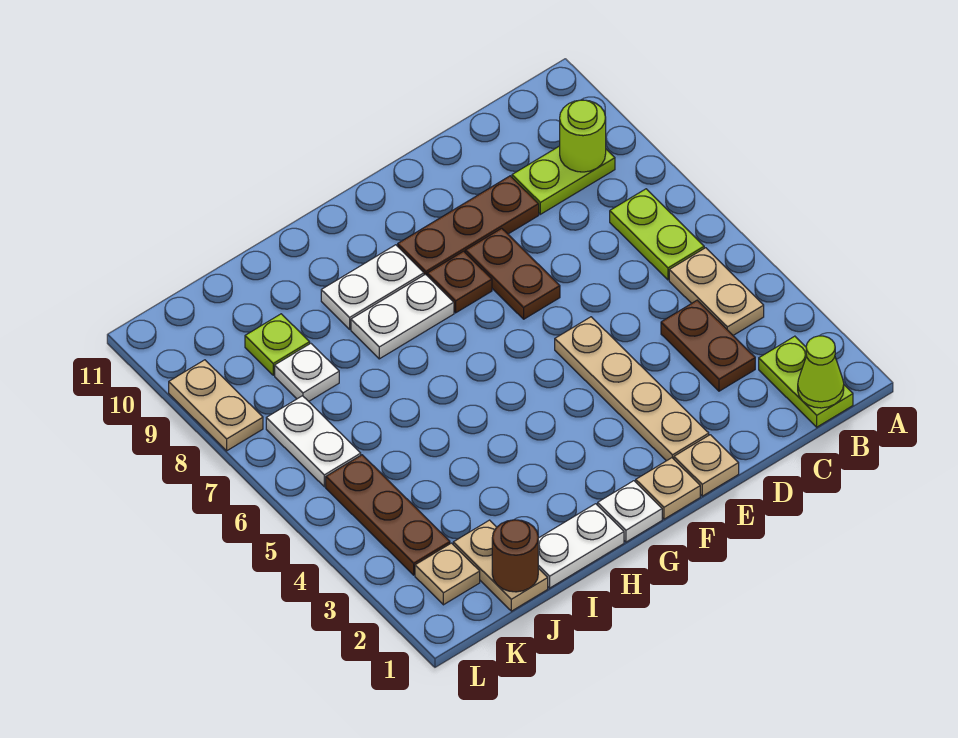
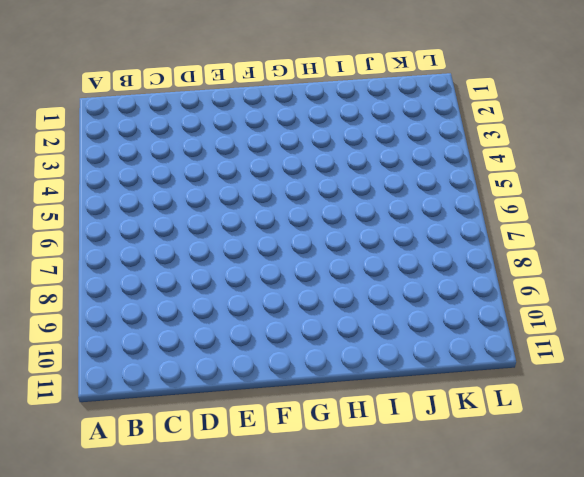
none -> lime 1x2 plate [759,336,853,427]
none -> tan 1x2 plate [669,248,764,335]
none -> lime 1x2 plate [610,189,704,280]

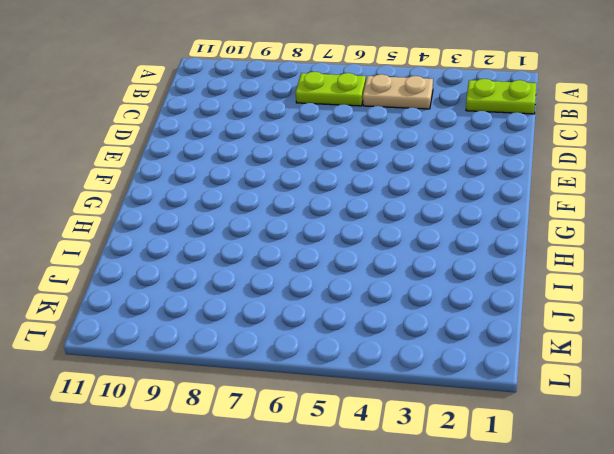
none -> lime 1x2 plate [512,146,615,214]
none -> brown 1x2 plate [661,300,755,391]
none -> brown 1x3 plate [398,176,539,275]

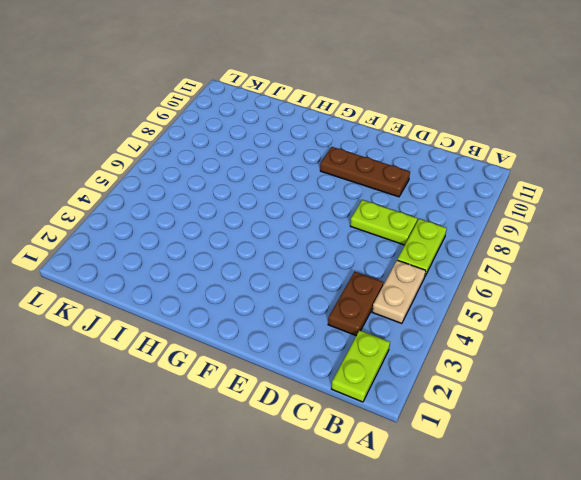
lime 1x2 plate [350,200,417,245] -> lime 1x2 plate moved to [512,146,615,214]
none -> tan 1x1 plate [674,435,739,496]
none -> tan 1x4 plate [555,317,709,461]
none -> brown 1x2 plate [465,228,560,319]

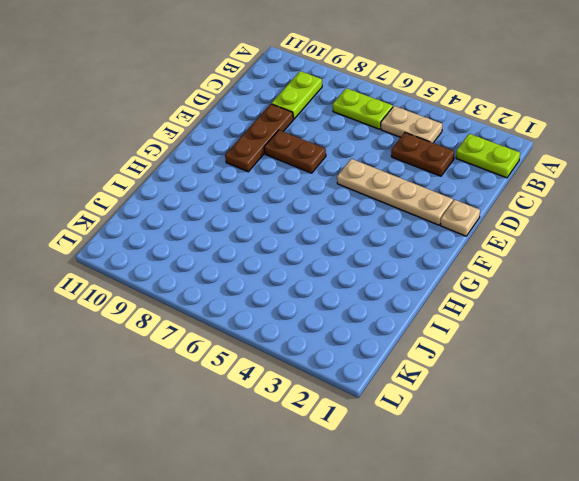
none -> tan 1x1 plate [636,458,700,519]
none -> brown 1x1 plate [427,251,492,313]
none -> white 1x1 plate [598,481,662,542]

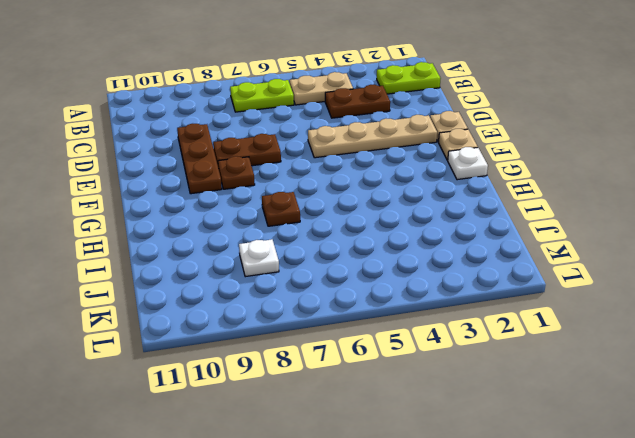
brown 1x1 plate [262,192,300,226] -> none
none -> lime 1x2 plate [512,146,615,214]
none -> white 1x2 plate [351,274,454,359]
none -> white 1x2 plate [321,245,424,329]

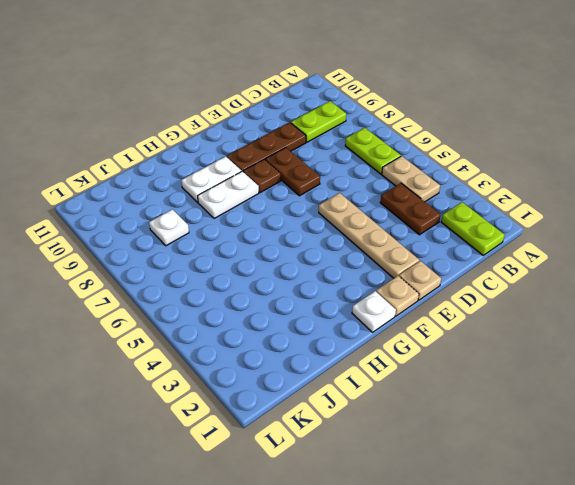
none -> white 1x2 plate [538,504,624,588]
none -> tan 1x2 plate [453,520,548,611]
none -> lime 1x1 plate [245,314,310,375]

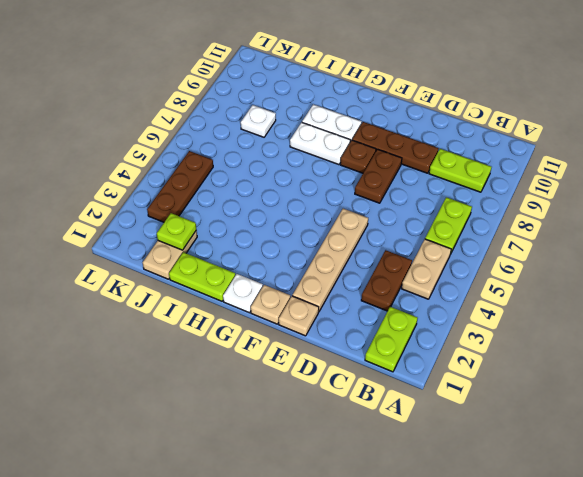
lime 1x2 plate [169,252,236,301] -> white 1x2 plate [538,504,624,588]
lime 1x1 plate [157,213,196,250] -> lime 1x1 plate moved to [245,314,310,375]
none -> tan 1x1 plate [415,543,480,605]
none -> white 1x2 plate [266,396,361,487]
none -> tan 1x2 plate [169,360,263,451]

